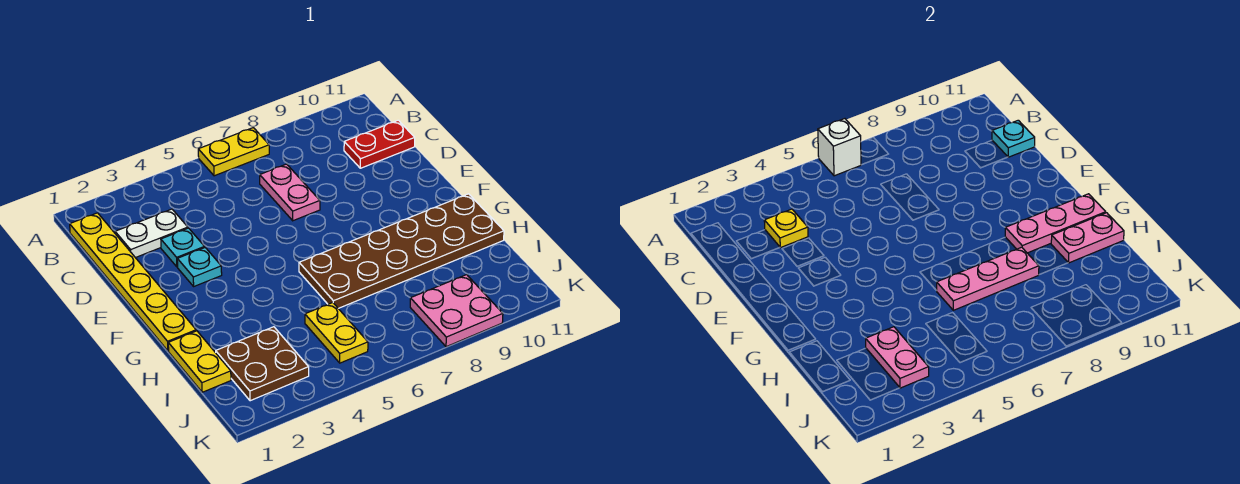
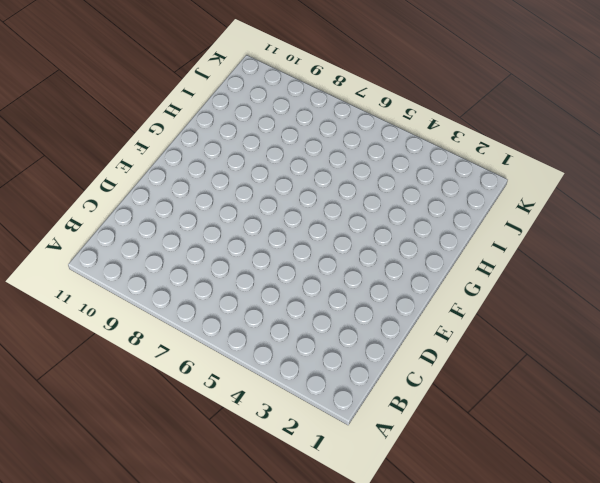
none -> yellow 1x2 plate [198,128,269,176]
none -> yellow 1x6 plate [70,213,196,351]
none -> white 1x2 plate [115,209,188,258]

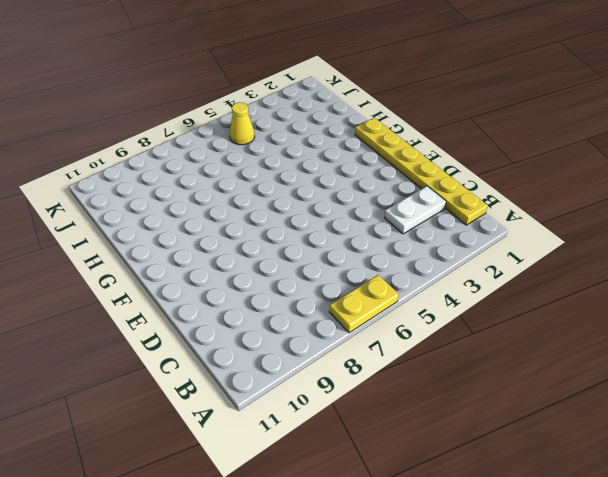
yellow 1x1 cone [229,102,255,145] -> yellow 1x2 plate [305,303,368,363]
none -> pink 1x2 plate [260,164,320,221]
none -> red 1x2 plate [344,120,415,168]
none -> cyan 1x1 plate [161,228,205,267]

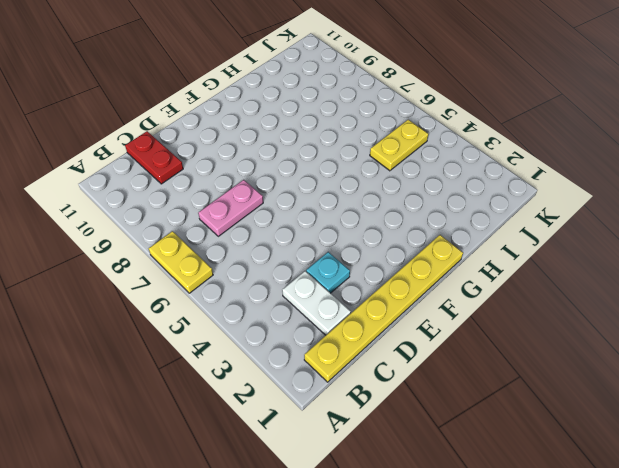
none -> cyan 1x1 plate [177,248,222,286]
none -> brown 2x6 plate [299,194,504,308]
none -> yellow 1x2 plate [168,331,231,392]

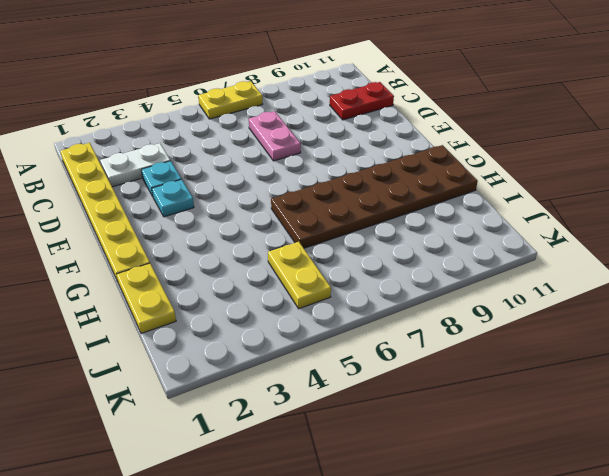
none -> brown 2x2 plate [216,327,309,401]
none -> pink 2x2 plate [410,275,503,347]
none -> white 1x1 brick [818,119,861,176]

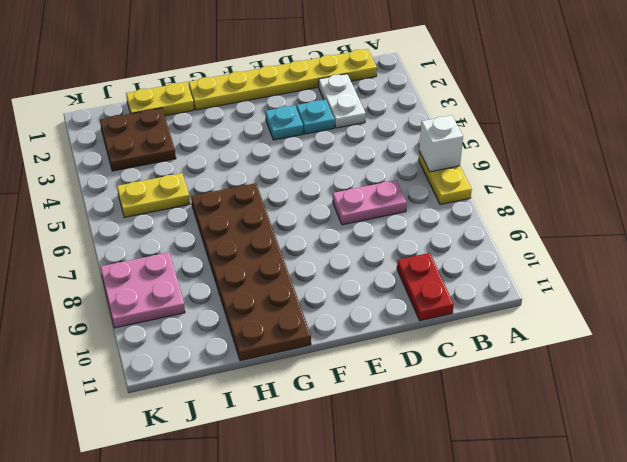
none -> yellow 1x1 plate [764,209,808,248]
none -> cyan 1x1 plate [992,120,1035,157]
none -> pink 1x3 plate [1005,194,1106,253]

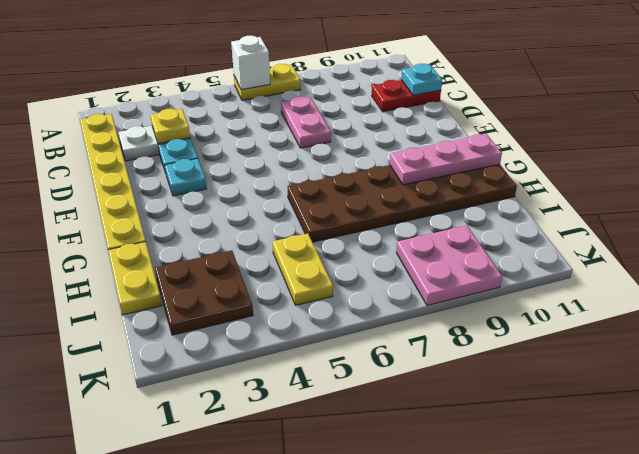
none -> pink 1x3 plate [937,247,1039,310]
none -> pink 1x2 plate [1051,213,1124,263]
none -> pink 1x2 plate [866,327,929,388]

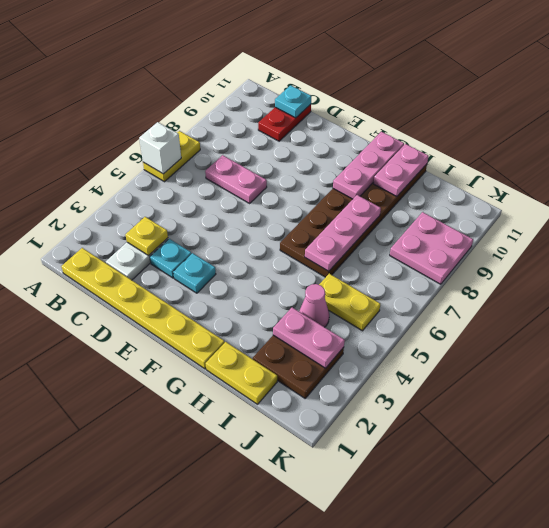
pink 1x1 cone [299,284,329,327] -> none

